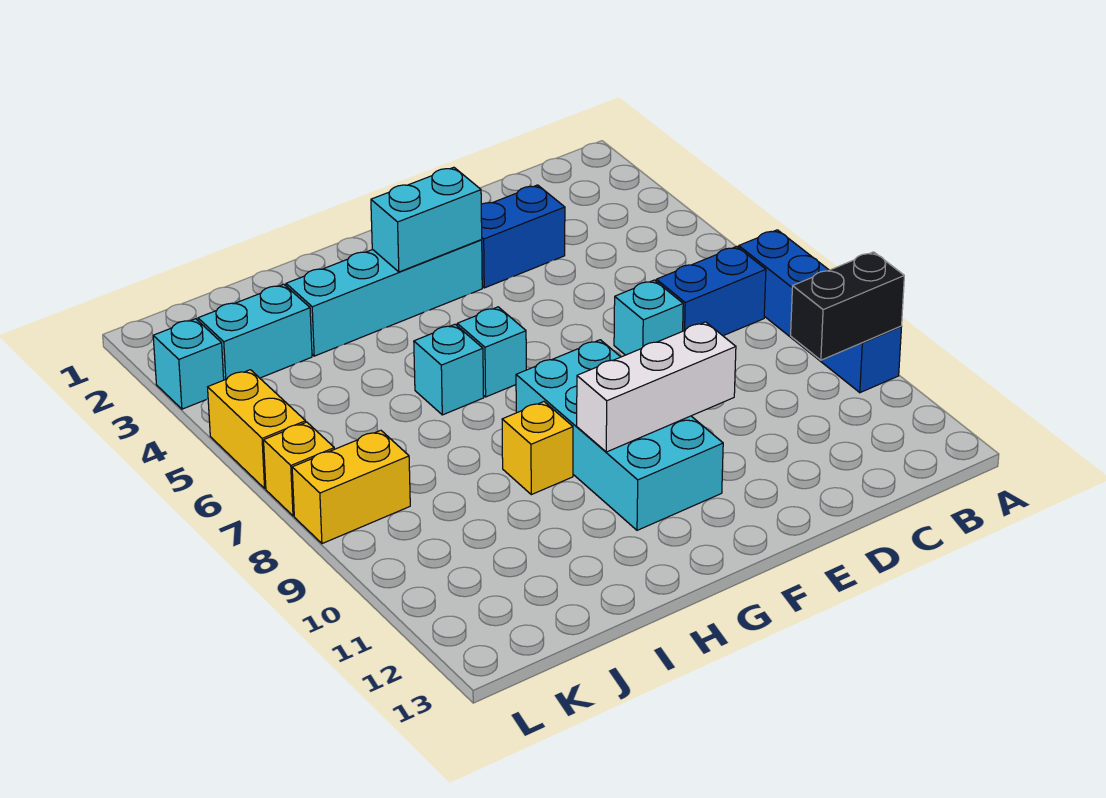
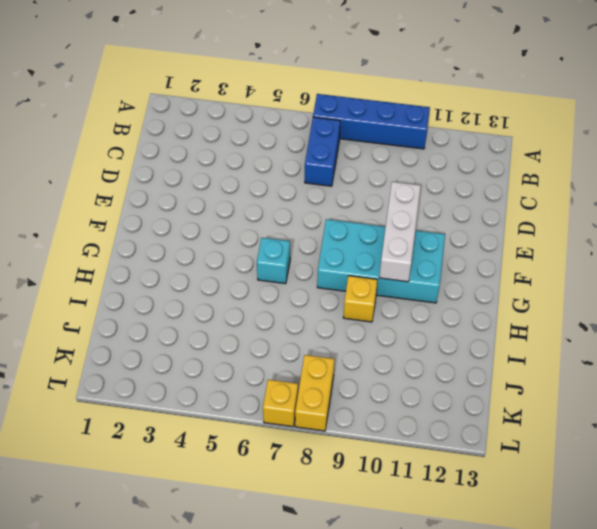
none -> blue 1x2 brick [481,185,565,288]
none -> cyan 1x1 brick [614,280,683,355]
none -> cyan 1x4 brick [286,240,482,356]

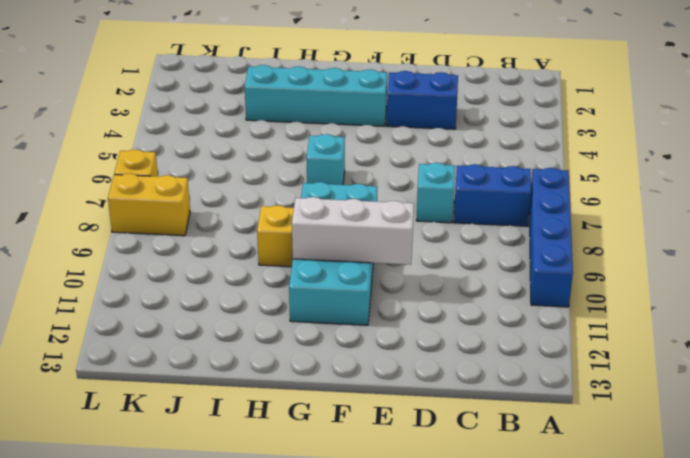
none -> cyan 1x1 brick [414,324,484,415]
none -> cyan 1x2 brick [198,284,312,380]
none -> cyan 1x1 brick [153,319,224,409]

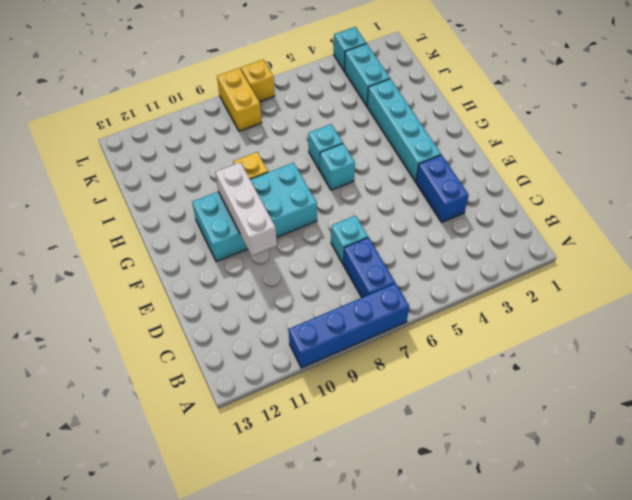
none -> yellow 1x2 brick [208,370,306,488]
none -> black 1x2 brick [791,252,904,360]
none -> cyan 1x2 brick [371,167,482,272]

